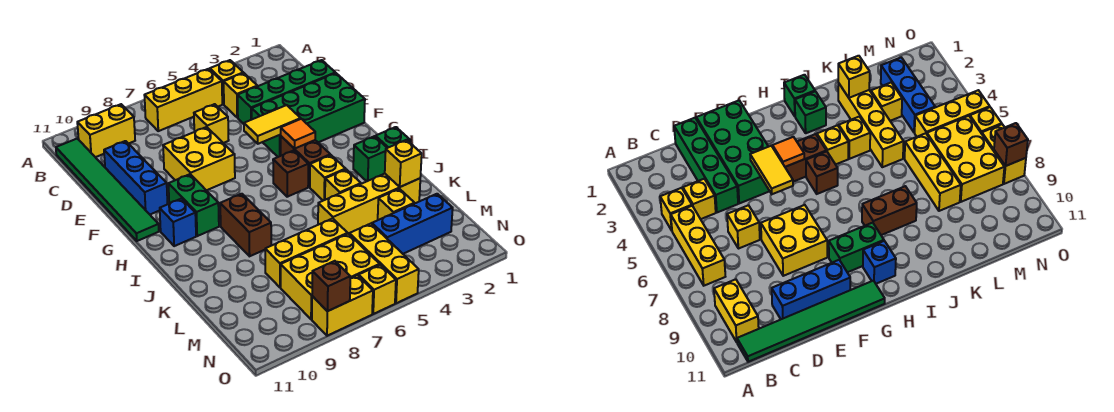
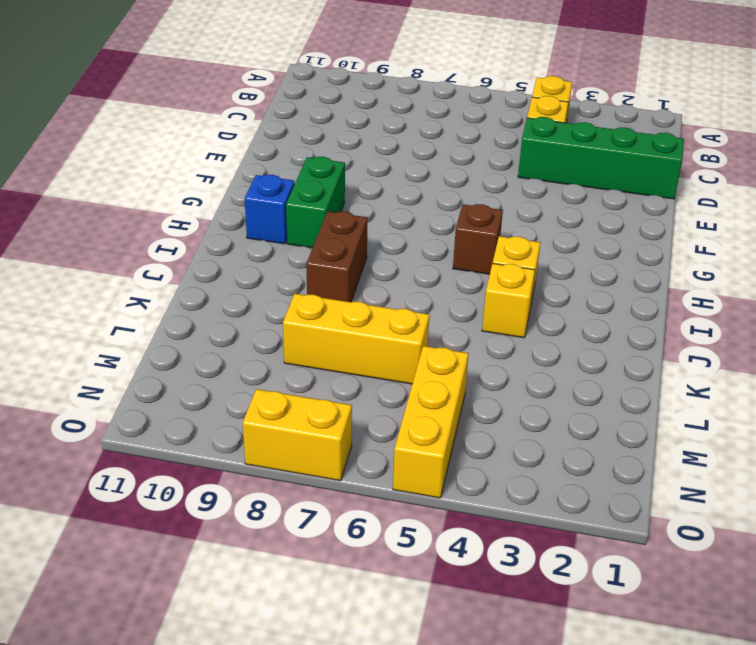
none -> yellow 1x3 brick [144,69,222,131]
none -> yellow 1x2 brick [77,104,135,157]
none -> green 1x6 tile [56,139,159,241]
none -> yellow 1x1 brick [194,104,229,143]

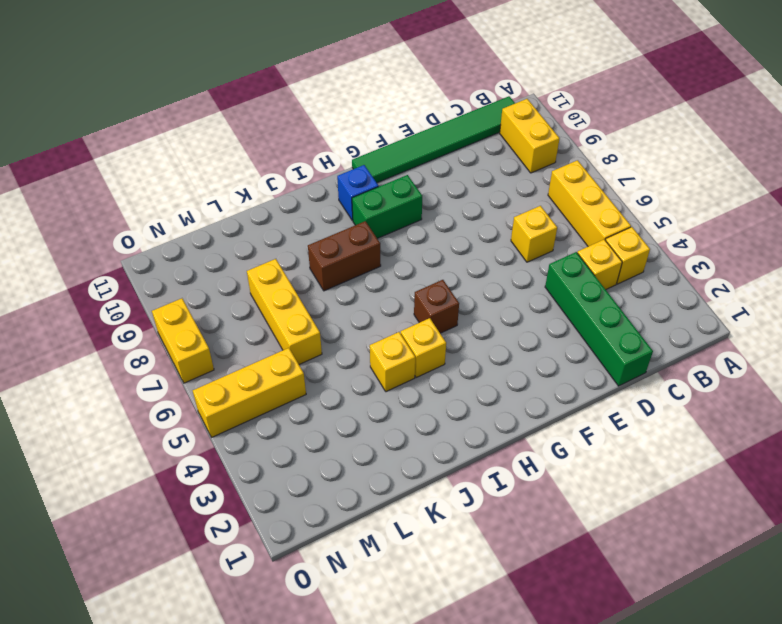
none -> blue 1x3 brick [104,141,167,214]
none -> green 2x4 brick [252,73,365,157]
none -> yellow 2x2 brick [163,127,235,190]
none -> brown 1x2 brick [281,136,330,187]

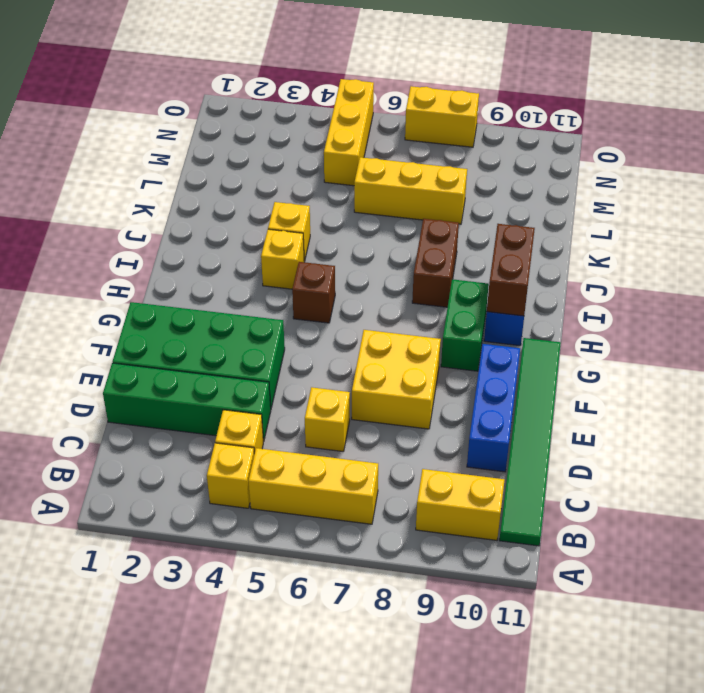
brown 1x2 brick [487,224,535,316] -> brown 1x2 brick moved to [281,136,330,187]
none -> green 1x1 brick [375,127,411,148]
none -> green 1x1 brick [353,136,387,181]
none -> yellow 1x4 brick [318,174,420,234]
none -> yellow 1x1 brick [378,189,415,220]

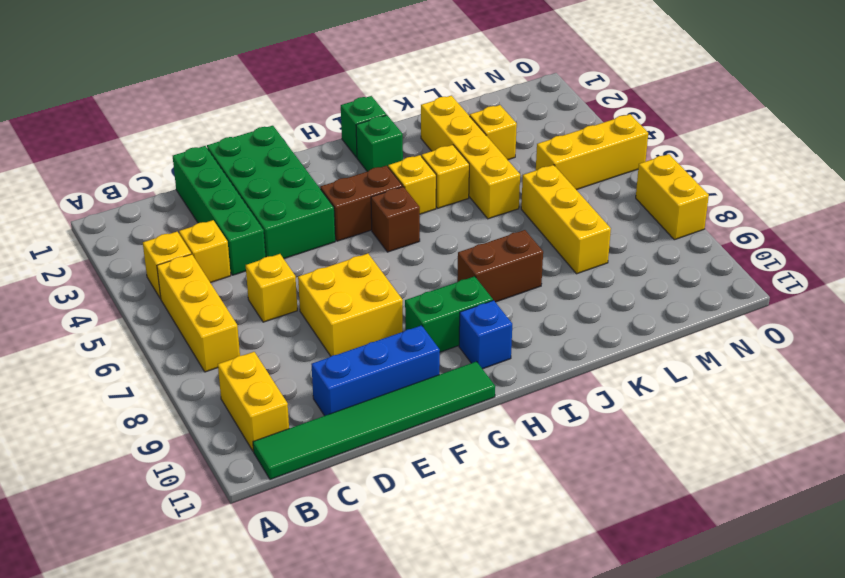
none -> blue 1x3 brick [372,194,453,254]
none -> yellow 2x3 brick [281,234,380,319]
none -> yellow 1x1 brick [359,265,396,314]
none -> yellow 1x2 tile [244,105,301,144]

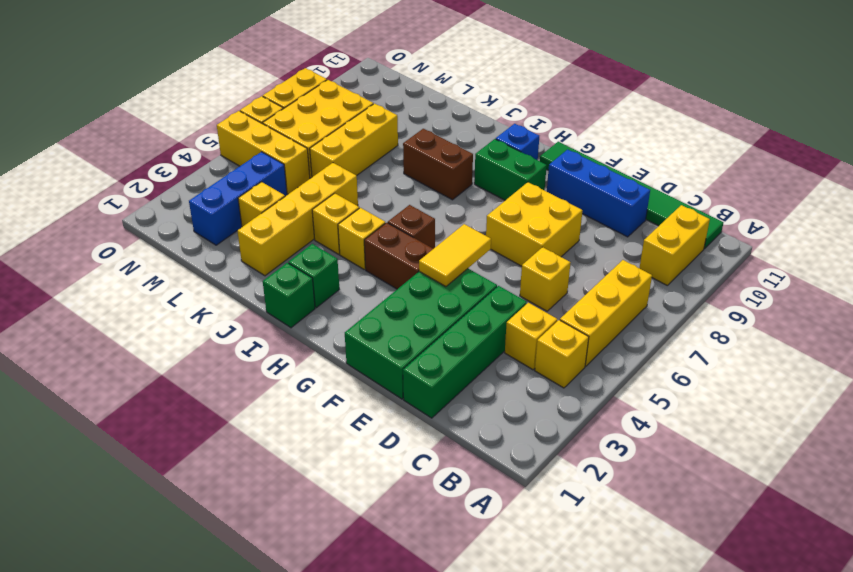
none -> orange 1x1 tile [280,119,315,149]
none -> yellow 1x1 brick [385,140,422,187]
none -> brown 1x1 brick [312,261,350,311]

